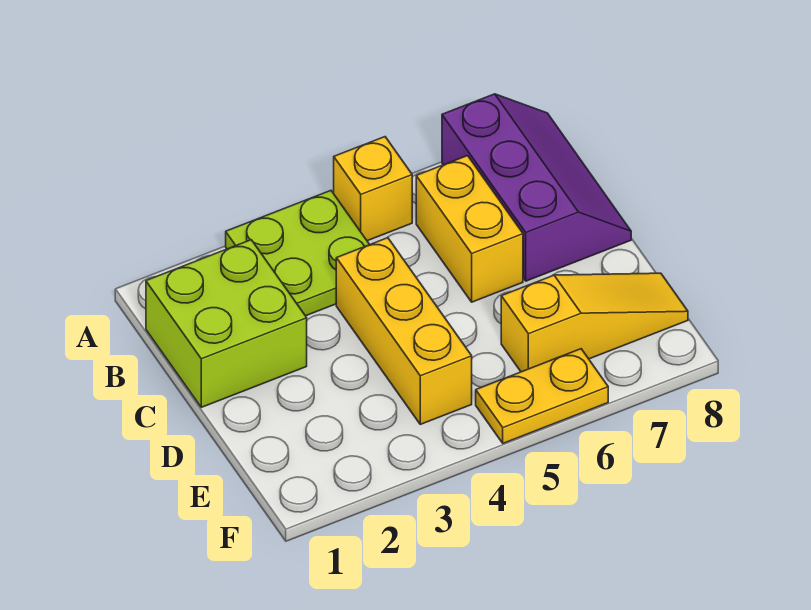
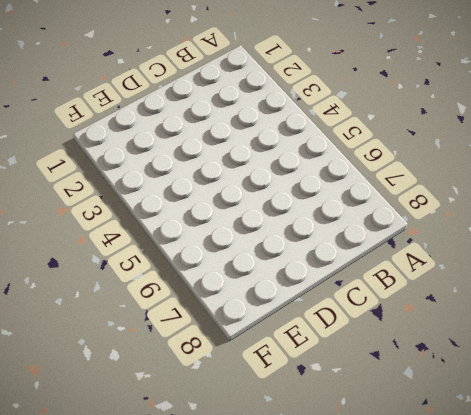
none -> lime 2x2 plate [226,191,370,316]
none -> yellow 1x1 brick [334,137,412,241]

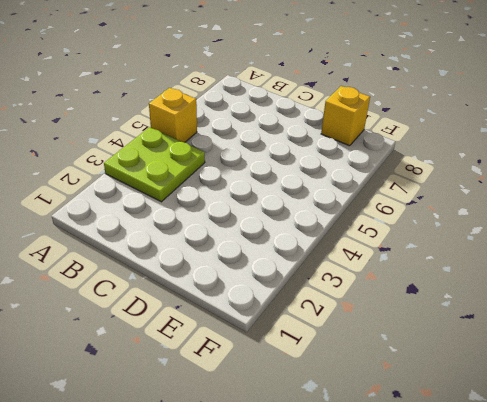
yellow 1x1 brick [321,86,370,146] -> yellow 1x3 slope [501,273,688,372]
none -> purple 2x3 slope [442,94,631,281]
none -> lime 2x2 brick [146,240,307,407]

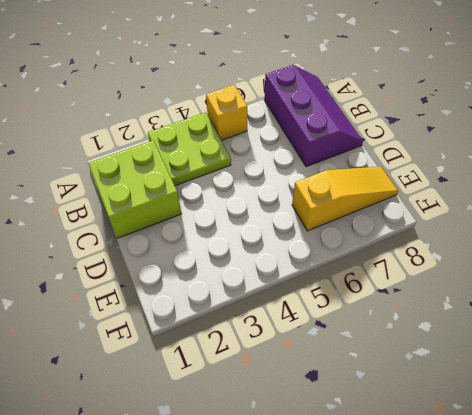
none -> yellow 1x2 brick [416,156,523,302]
none -> yellow 1x3 brick [336,238,472,424]

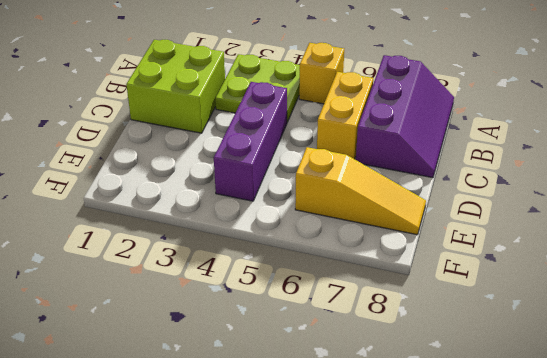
purple 1x3 brick [214,82,287,201] -> yellow 1x3 brick [336,238,472,424]
none -> yellow 1x2 plate [476,349,608,443]

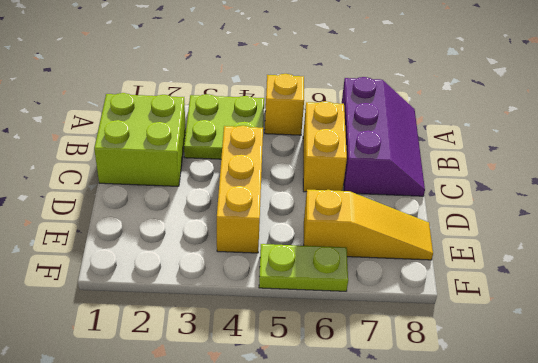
lime 1x2 plate [259,244,348,291] -> yellow 1x2 plate [476,349,608,443]

